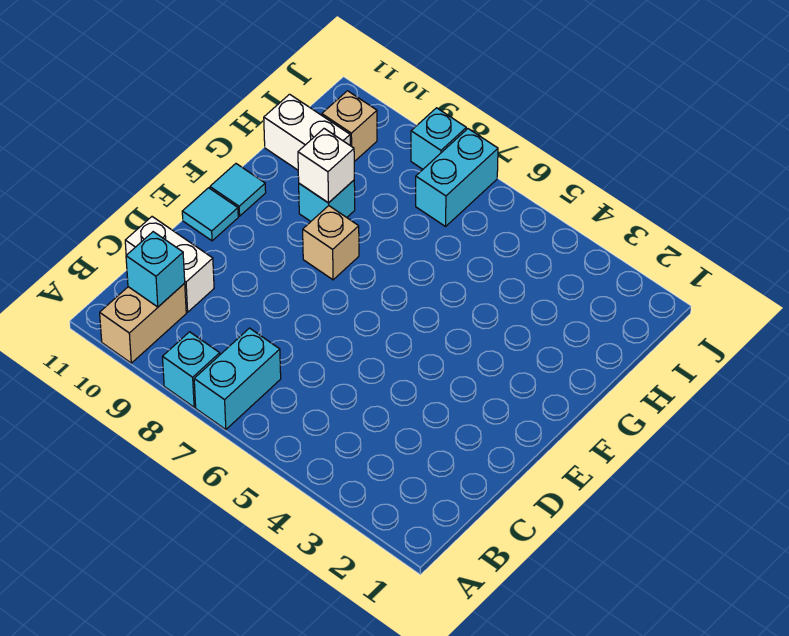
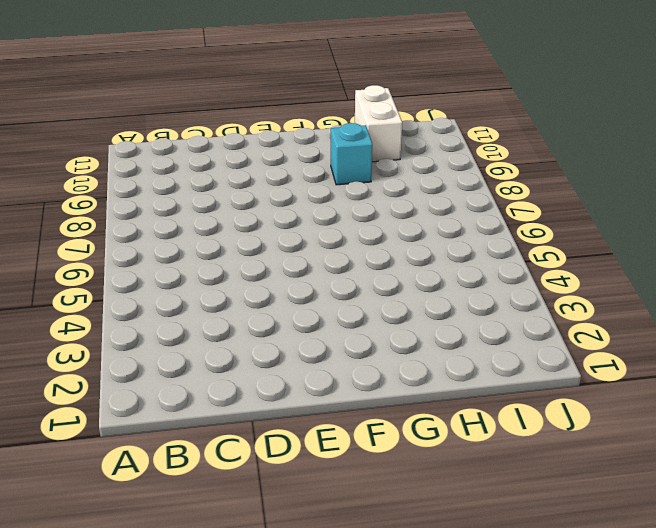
none -> cyan 1x2 brick [194,328,281,430]
none -> cyan 1x1 brick [163,332,220,407]
none -> tan 1x2 brick [100,284,186,363]

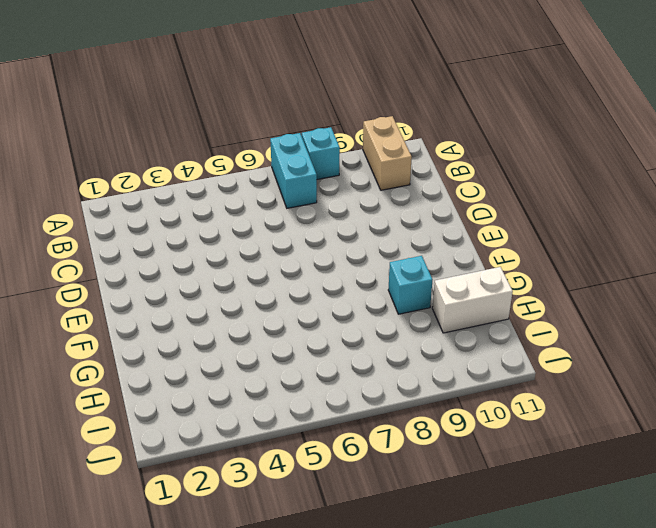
none -> white 1x2 brick [125,217,214,312]
none -> cyan 1x1 tile [182,188,238,241]
none -> tan 1x1 brick [303,206,359,280]

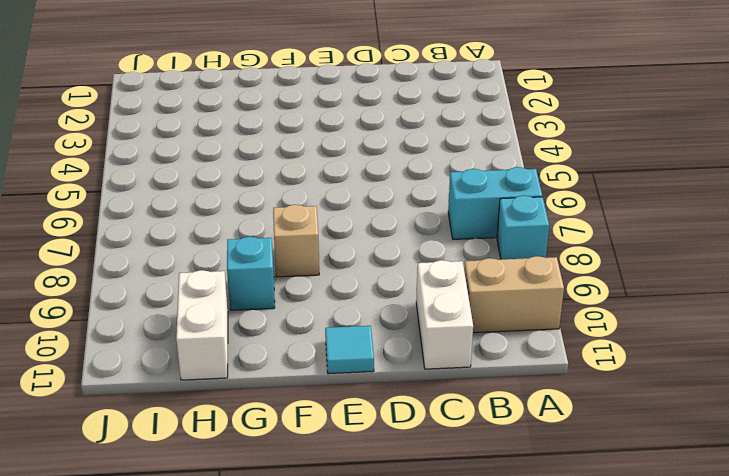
none -> cyan 1x1 tile [210,164,266,216]
none -> cyan 1x2 brick [416,129,498,226]
none -> tan 1x1 brick [322,91,377,162]

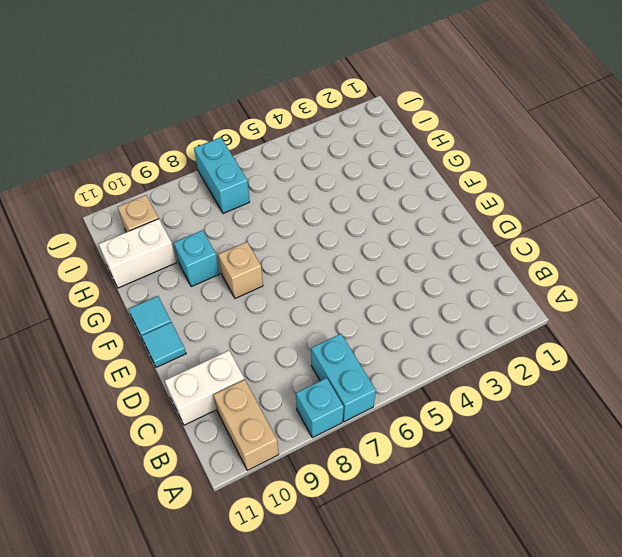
none -> cyan 1x1 brick [411,108,466,169]
none -> cyan 1x1 brick [126,232,185,307]
none -> white 1x1 brick [298,129,354,203]

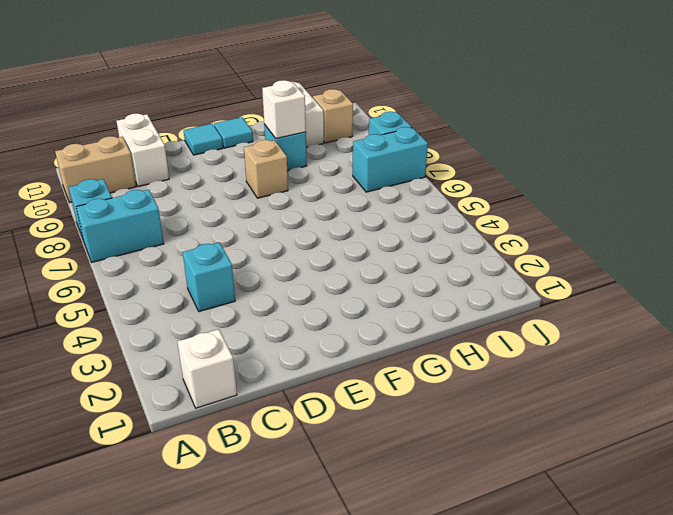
white 1x1 brick [178,329,237,408] -> none
cyan 1x1 brick [183,242,235,312] -> cyan 1x1 brick moved to [126,232,185,307]

